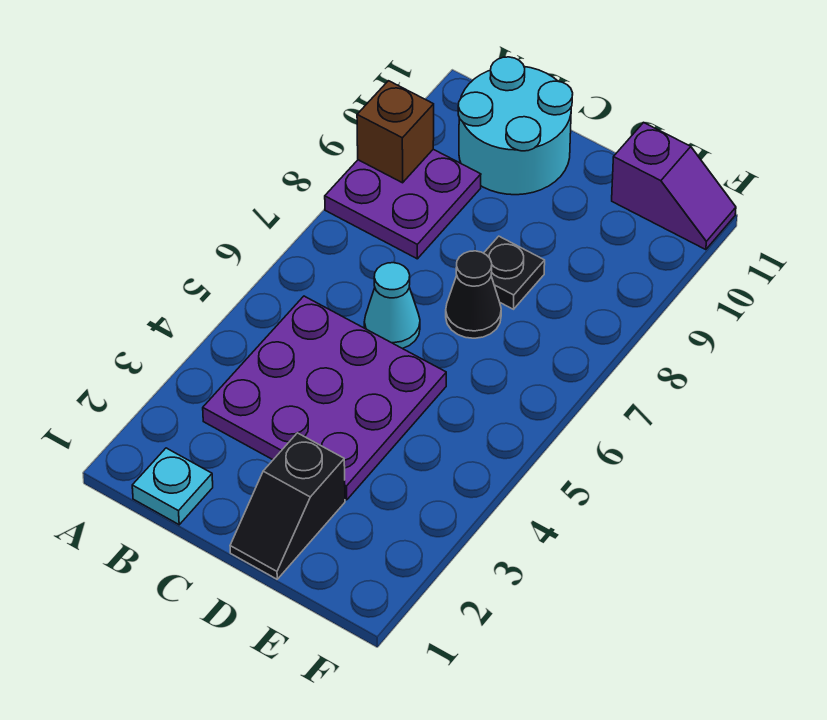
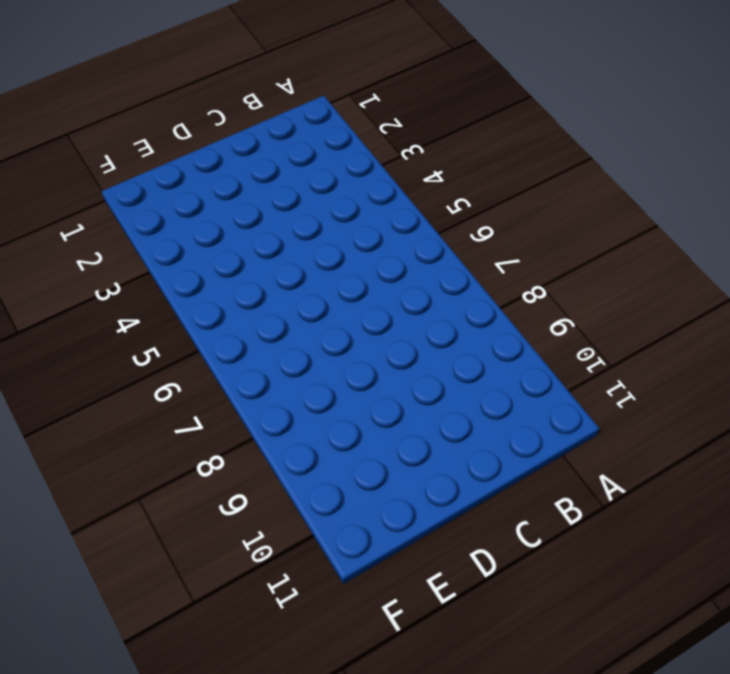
none -> purple 2x2 plate [325,149,481,259]
none -> cyan 1x1 plate [132,448,213,525]

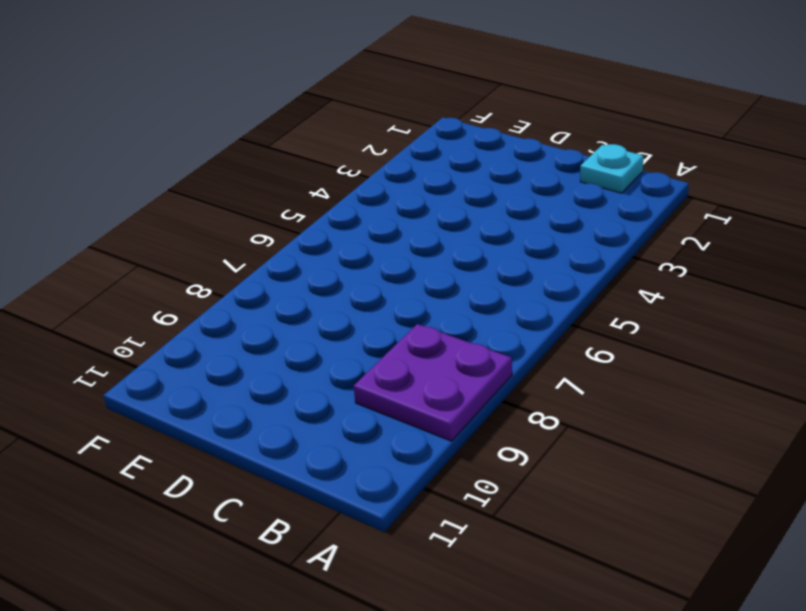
none -> purple 3x3 plate [203,296,446,500]
none -> cyan 2x2 round brick [458,57,573,195]

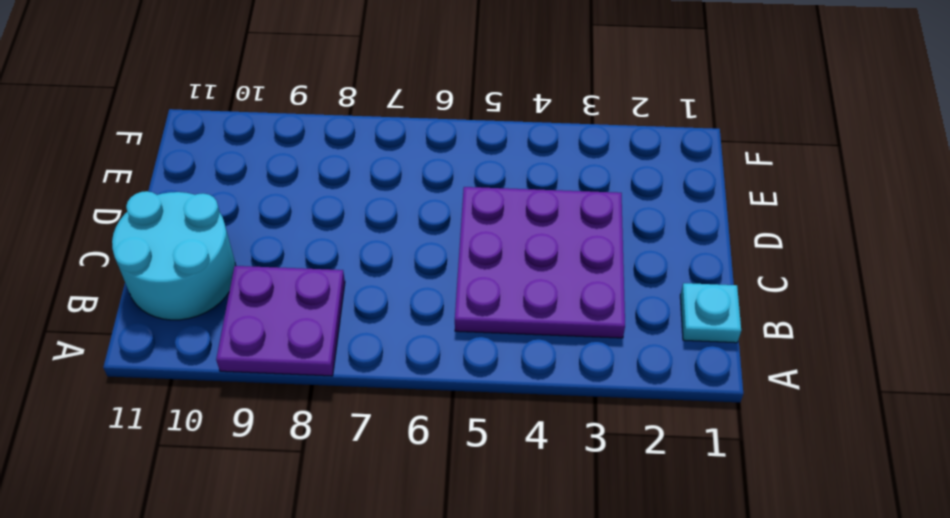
none -> cyan 1x1 cone [364,263,420,349]
none -> black 1x2 slope [230,433,345,579]

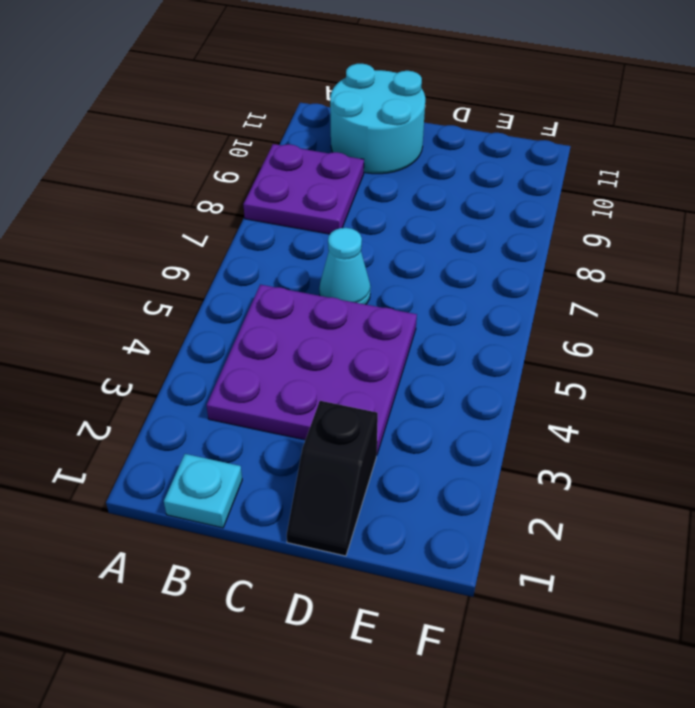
none -> black 1x1 cone [446,251,501,338]
none -> black 1x1 plate [484,236,545,309]

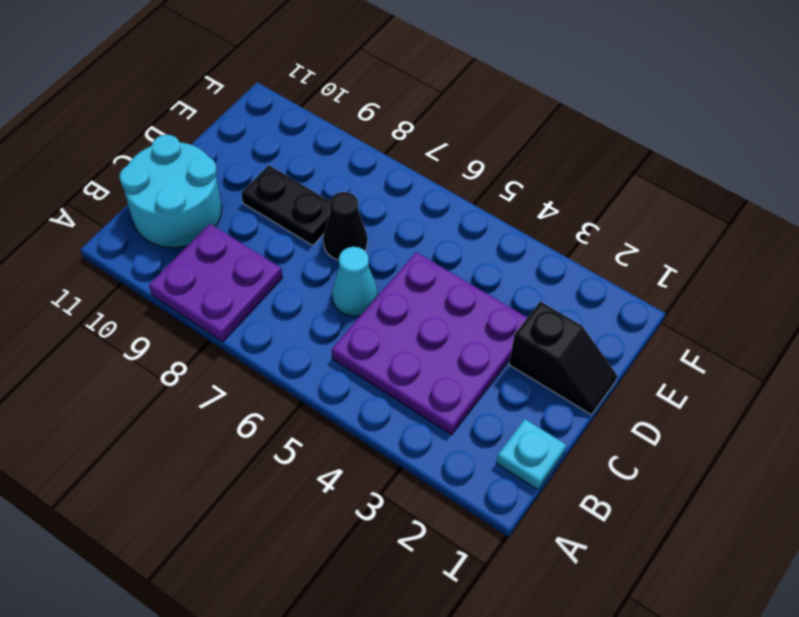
black 1x2 plate [241,165,330,246] -> black 1x1 plate [484,236,545,309]
none -> purple 1x2 slope [612,123,736,250]
none -> brown 1x1 brick [357,81,434,183]

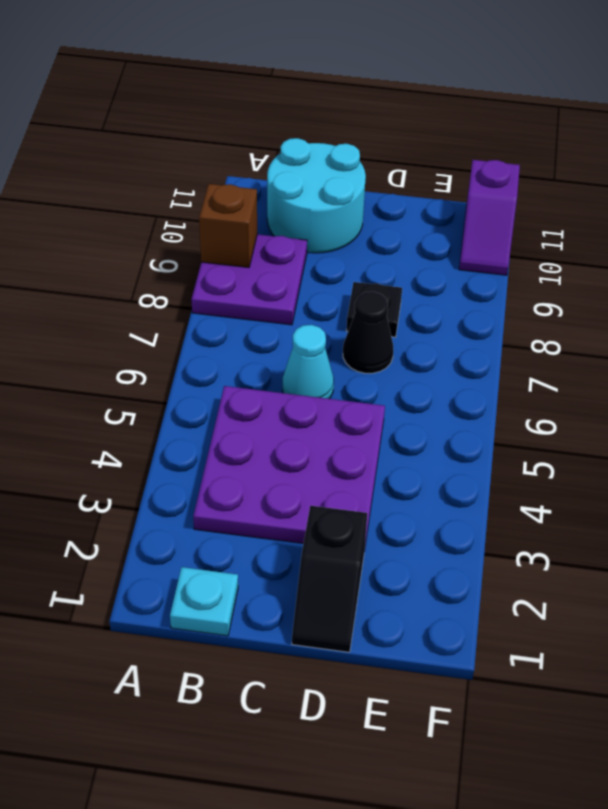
purple 1x2 slope [459,160,520,275] -> purple 1x2 slope turned to [612,123,736,250]

